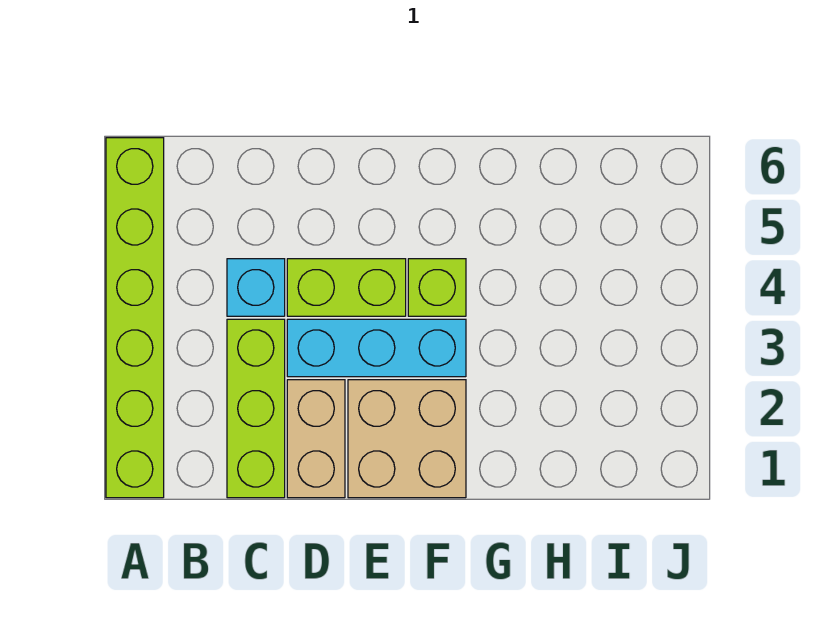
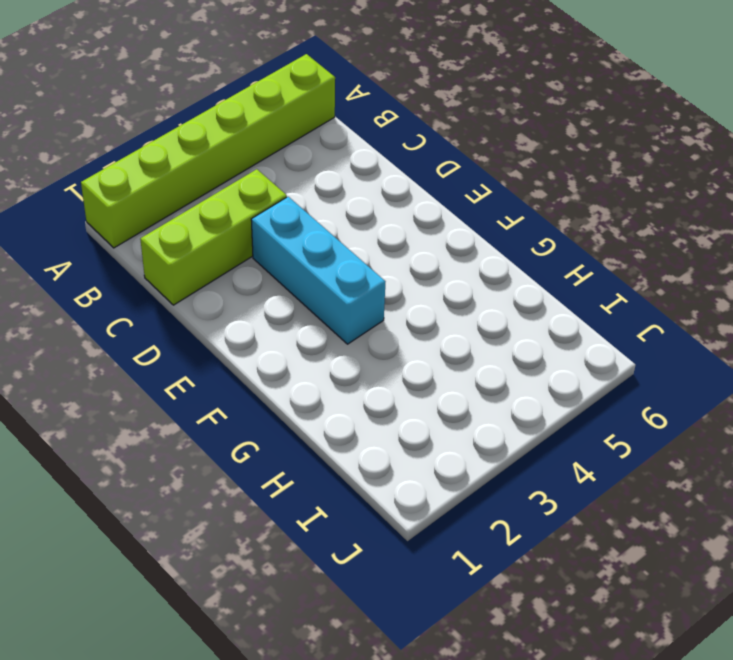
none -> cyan 1x1 brick [227,259,285,316]
none -> tan 1x2 brick [287,380,345,498]

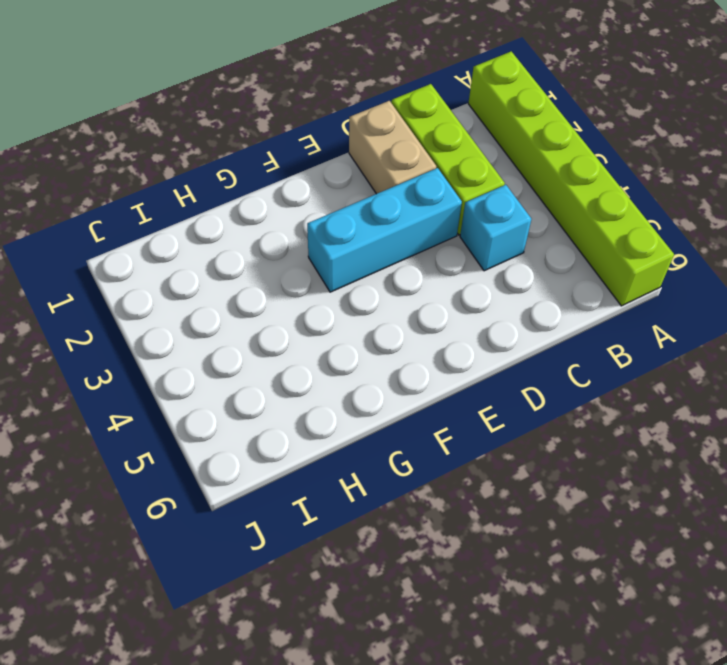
none -> lime 1x2 brick [287,259,406,316]
none -> tan 2x2 brick [348,380,466,498]

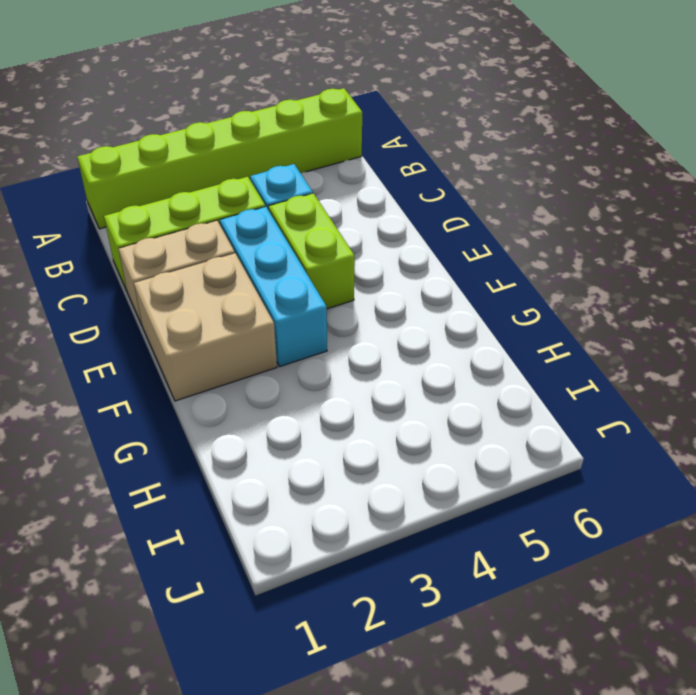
none -> lime 1x1 brick [408,259,466,316]

